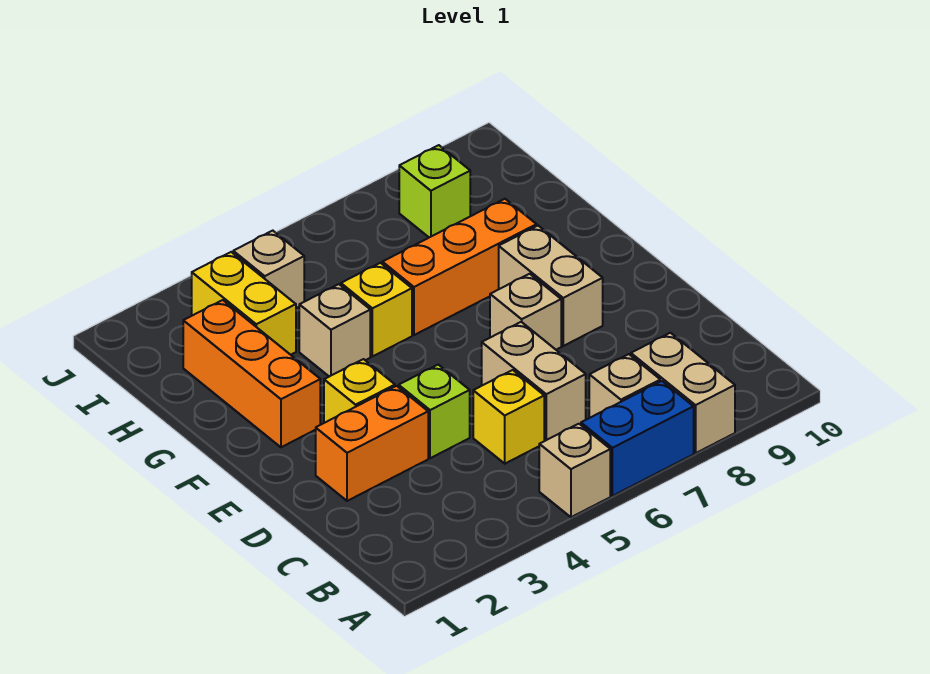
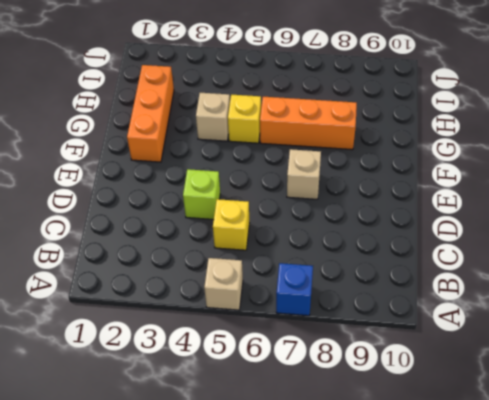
blue 1x1 brick [276,263,313,316] -> blue 1x2 brick [581,381,694,496]
none -> tan 1x2 brick [631,333,735,453]
none -> tan 1x1 brick [589,354,660,418]
none -> tan 1x2 brick [482,322,586,441]

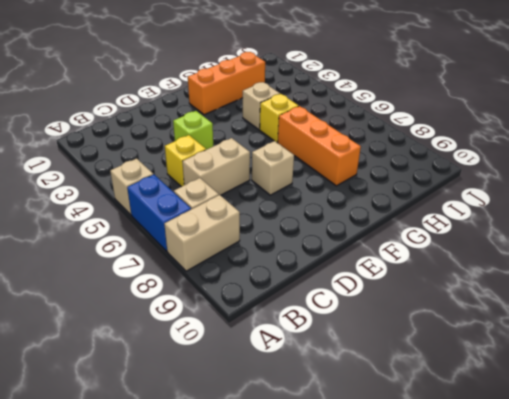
none -> orange 1x2 brick [316,386,428,501]
none -> yellow 1x1 brick [324,359,395,423]
none -> tan 1x2 brick [499,226,603,346]

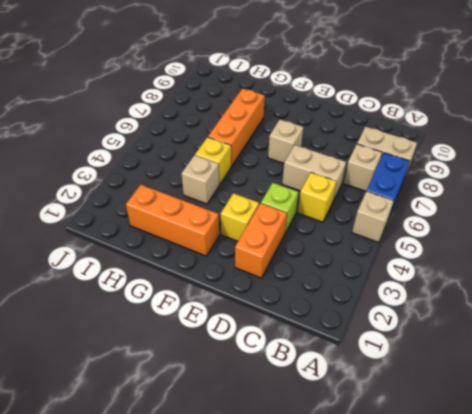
none -> tan 1x2 brick [499,226,603,346]
none -> yellow 1x2 brick [192,252,296,355]
none -> tan 1x1 brick [233,231,304,308]

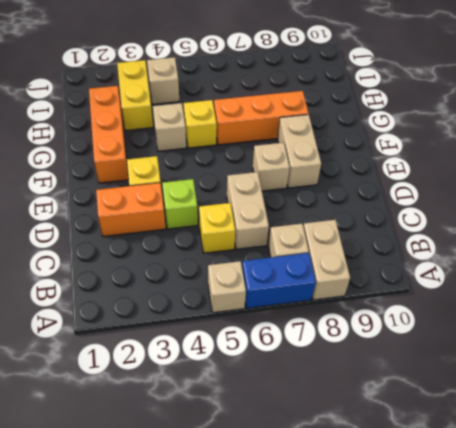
none -> lime 1x1 brick [399,145,470,237]

